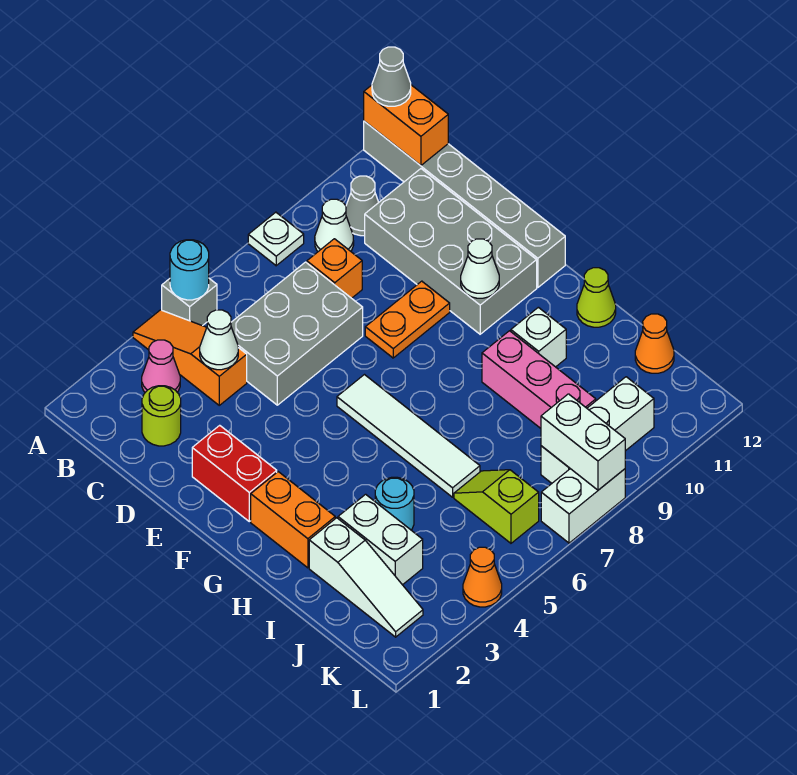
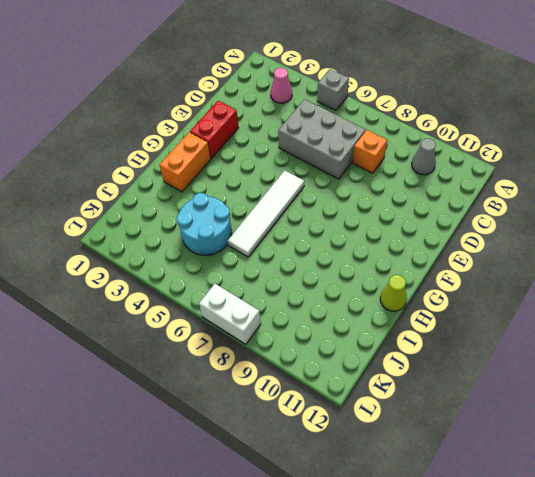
cyan 2x2 round brick [177,193,232,255] -> cyan 1x1 round brick [375,477,414,530]
none -> orange 1x3 slope [133,310,247,405]
none -> white 1x1 plate [248,212,304,266]
none -> grey 1x6 brick [364,121,565,287]
none -> white 1x1 cone [315,199,354,251]

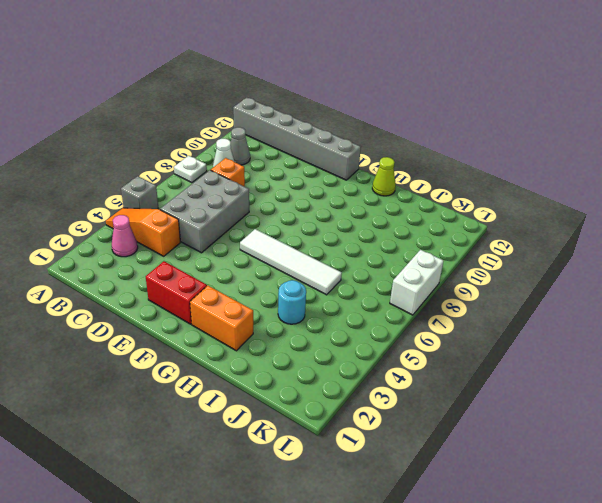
none -> lime 1x1 round brick [142,386,181,446]
none -> grey 2x4 brick [365,169,537,334]
none -> orange 1x2 plate [365,281,450,358]
none -> pink 1x3 brick [482,331,596,428]

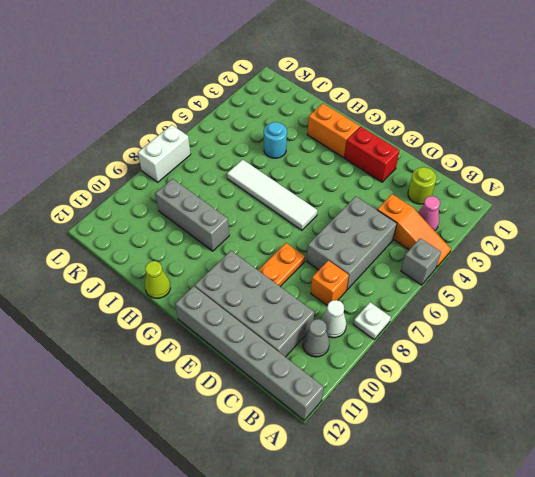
grey 1x3 brick [155,179,229,251] -> pink 1x3 brick [482,331,596,428]
none -> white 1x1 brick [511,307,566,367]
none -> white 1x3 slope [309,518,423,637]
none -> white 1x2 brick [338,494,423,585]
none -> lime 1x2 slope [454,470,539,543]

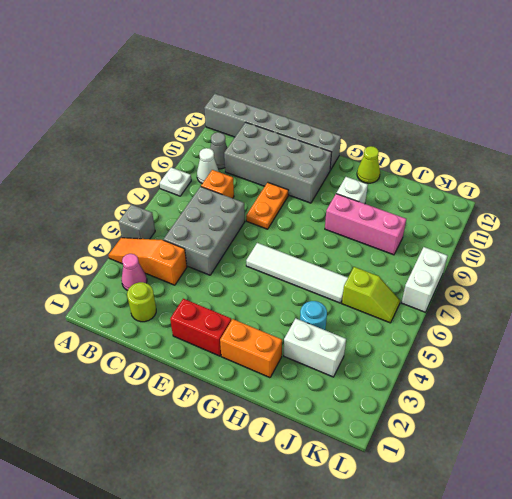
lime 1x2 slope [342,267,400,323] -> lime 1x2 slope turned to [454,470,539,543]
none -> white 1x3 slope [309,518,423,637]
none -> orange 1x1 cone [635,314,674,373]
none -> white 1x3 brick [541,377,654,483]
none -> orange 1x1 cone [463,547,502,607]

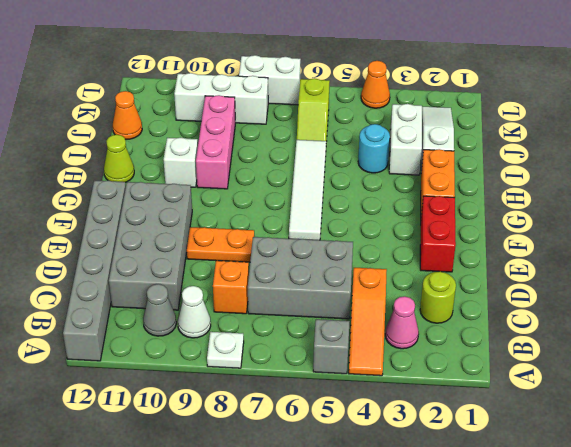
none -> cyan 1x1 round brick [170,240,209,300]
none -> orange 1x2 brick [364,85,448,166]
none -> white 1x1 cone [200,310,238,370]
none -> white 1x1 cone [461,239,499,298]

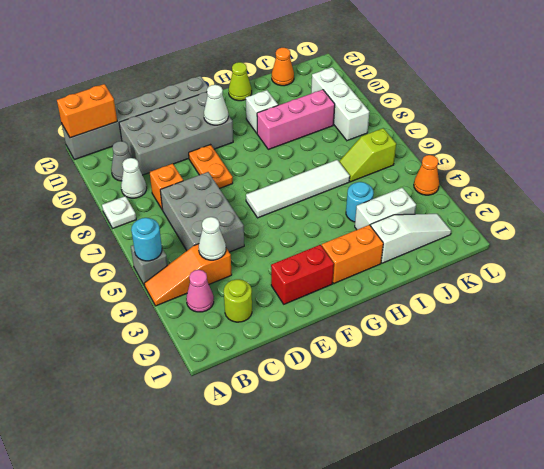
none -> white 1x2 brick [541,469,625,543]
none -> white 1x2 brick [541,394,625,490]
none -> grey 1x1 cone [372,47,411,106]

